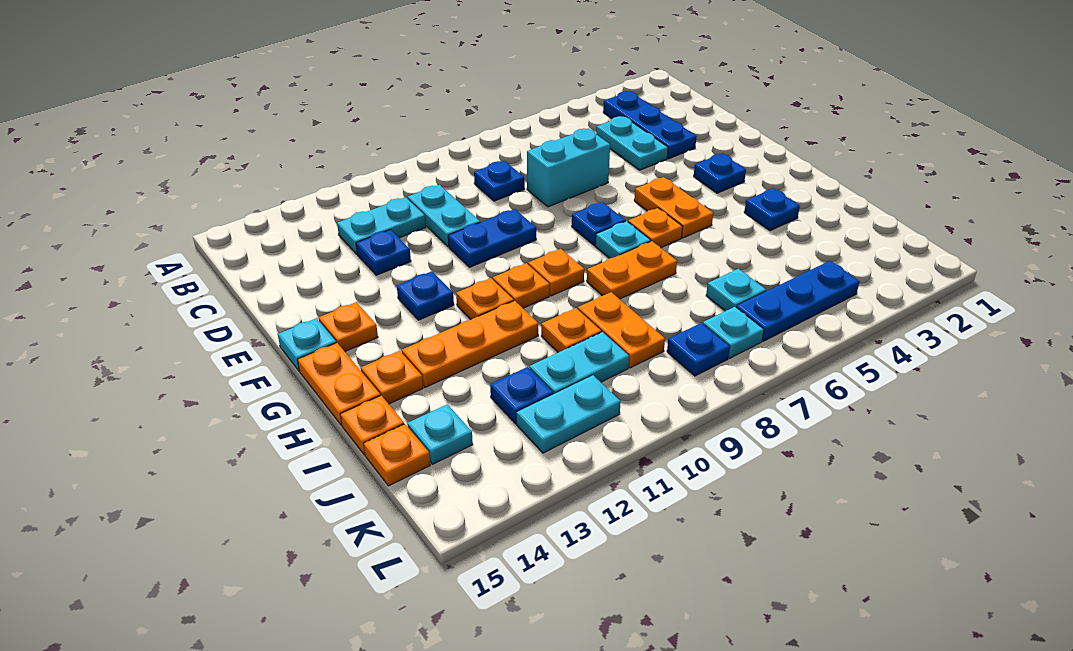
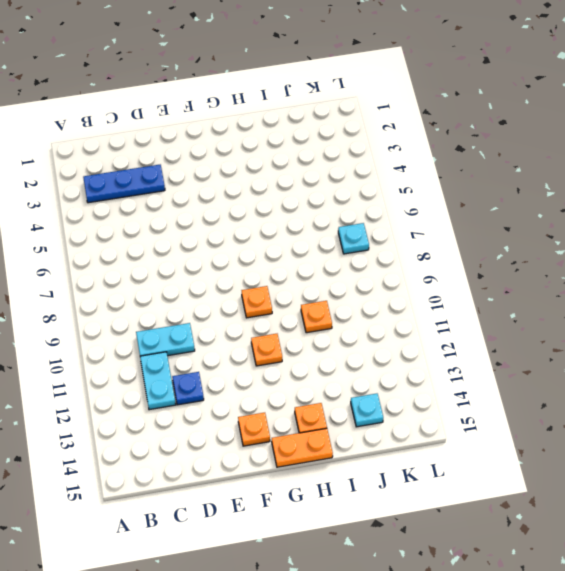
none -> cyan 1x2 plate [596,116,668,170]
none -> blue 1x1 plate [474,161,525,201]
none -> cyan 1x2 brick [527,128,610,207]
none -> blue 1x2 plate [448,209,536,267]

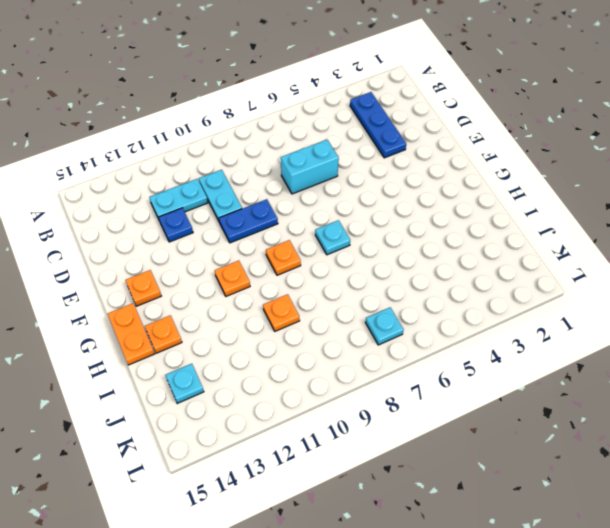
none -> cyan 1x2 plate [596,116,668,170]
none -> blue 1x1 plate [474,161,525,201]
none -> blue 1x1 plate [694,153,746,193]
none -> orange 1x2 plate [634,177,713,238]

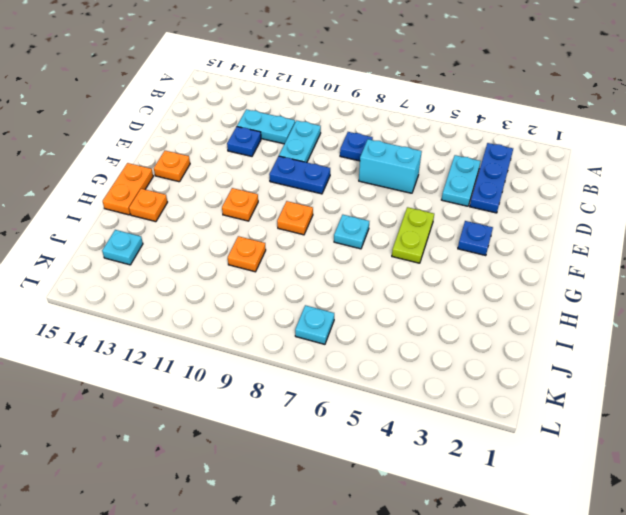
lime 1x2 plate [392,207,434,263] -> orange 1x2 plate [634,177,713,238]
none -> blue 1x1 plate [572,202,626,245]
none -> blue 1x1 plate [397,271,454,320]
none -> cyan 1x1 plate [278,318,336,371]
none -> orange 1x1 plate [628,208,682,248]

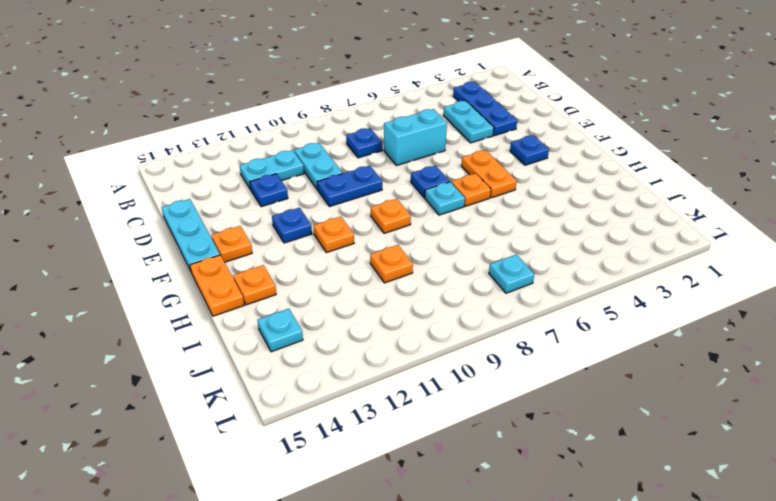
cyan 1x3 plate [161,199,220,271] -> cyan 1x1 plate [278,318,336,371]
none -> orange 1x1 plate [493,263,549,308]
none -> blue 1x1 plate [744,188,800,231]
none -> orange 1x2 plate [587,241,677,299]
none -> orange 1x3 plate [402,301,538,387]

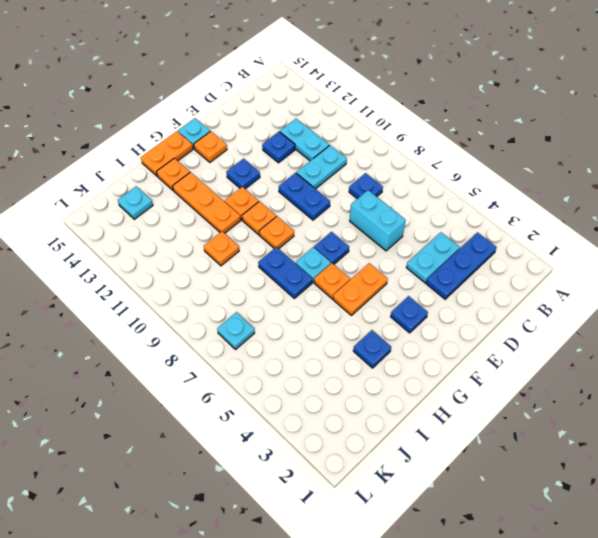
blue 1x2 plate [258,247,312,298] -> orange 1x2 plate [587,241,677,299]
none -> orange 1x2 plate [578,292,665,368]
none -> orange 1x1 plate [340,396,404,455]
none -> cyan 1x1 plate [706,269,766,311]
none -> cyan 1x2 plate [530,332,629,394]

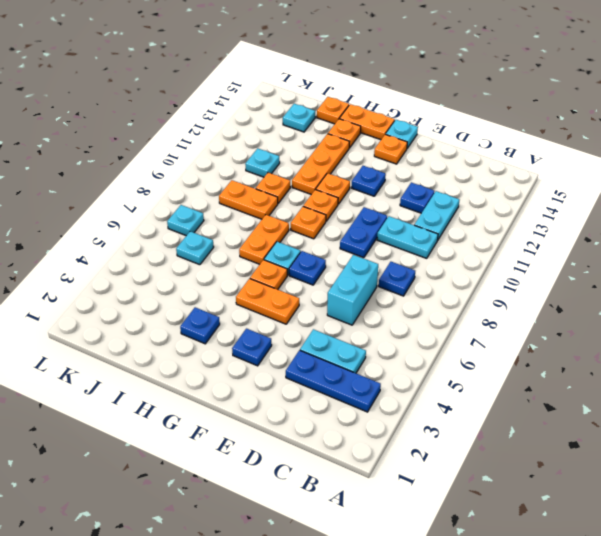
cyan 1x1 plate [245,148,280,177] -> cyan 1x2 plate [530,332,629,394]
none -> blue 1x1 plate [490,367,553,424]
none -> orange 1x1 plate [364,424,430,486]
none -> blue 1x3 plate [736,261,860,341]
none -> blue 1x1 plate [667,323,730,376]

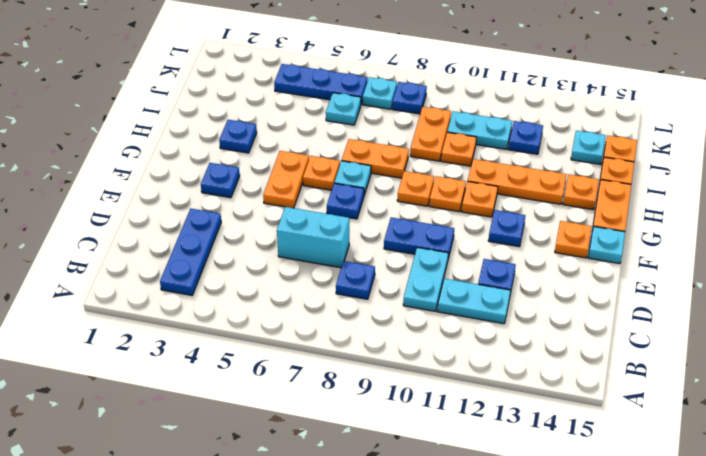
none -> cyan 1x2 plate [596,116,668,170]
none -> cyan 1x2 plate [517,375,621,453]

